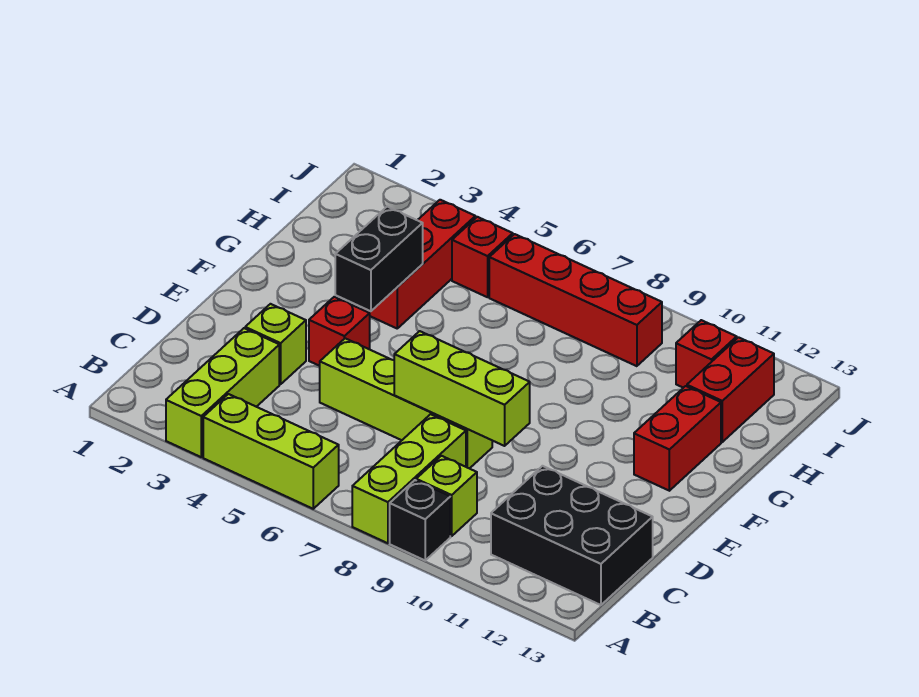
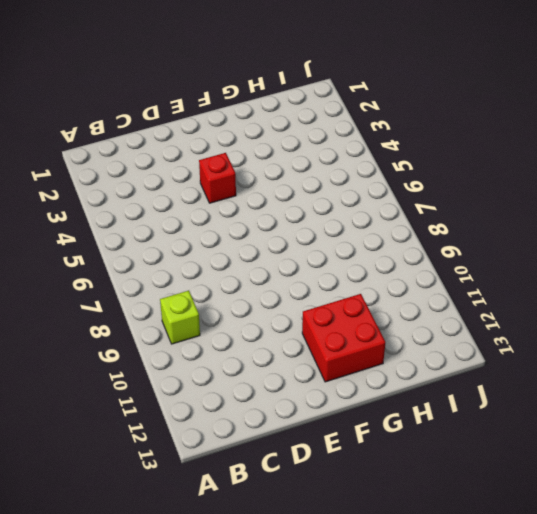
red 2x2 brick [302,294,385,382] -> red 1x2 brick [634,386,721,491]
none -> lime 1x3 brick [166,328,279,457]
none -> lime 1x3 brick [203,394,339,509]
none -> lime 1x3 brick [352,414,466,543]

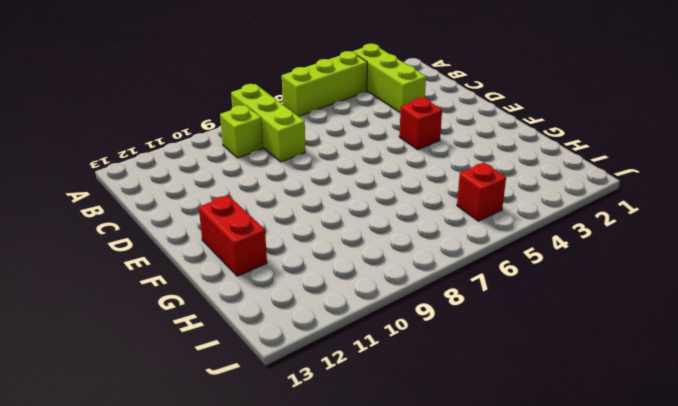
none -> black 1x1 brick [390,480,450,560]
none -> black 2x3 brick [491,466,653,605]
none -> lime 1x1 brick [245,304,306,384]

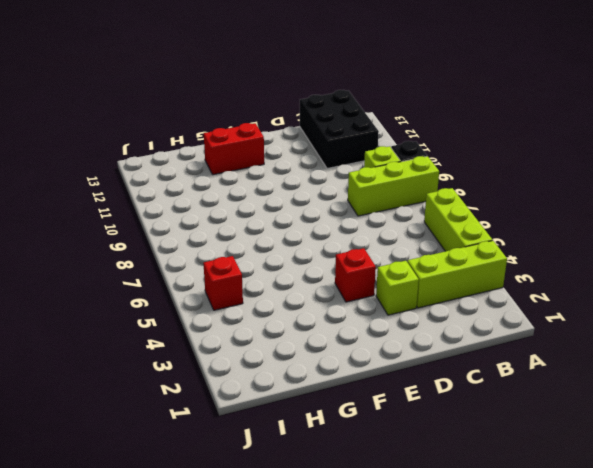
none -> lime 1x4 brick [320,338,492,469]
none -> red 1x3 brick [362,200,475,328]
none -> red 1x2 brick [687,337,774,442]

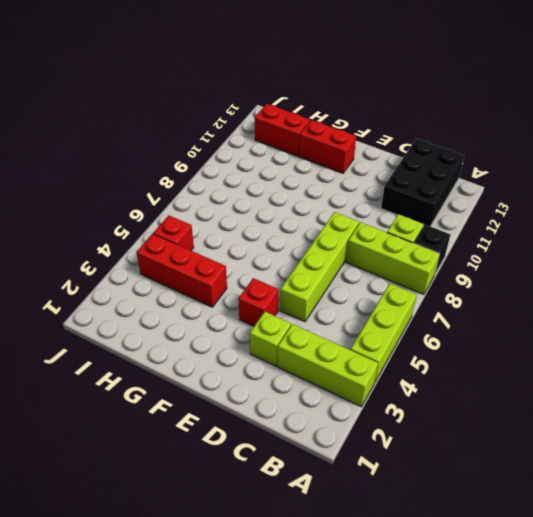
none -> red 1x4 brick [489,234,662,366]
none -> red 1x1 brick [676,320,737,388]
none -> lime 1x3 brick [394,331,530,446]

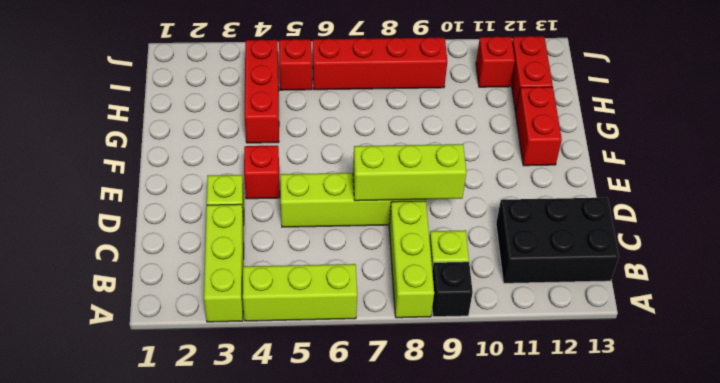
none -> black 1x2 brick [335,207,423,311]

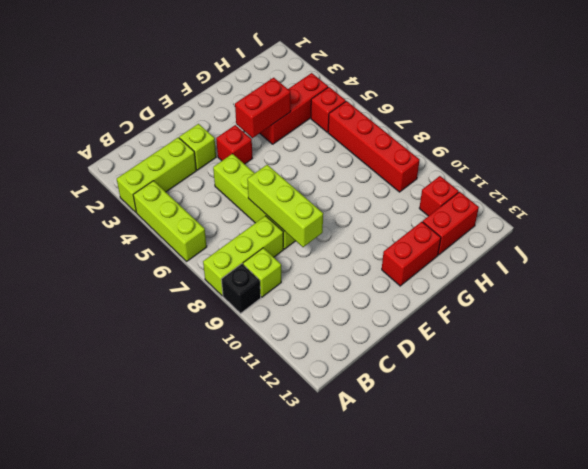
red 1x2 brick [235,78,291,138] -> black 1x2 brick [335,207,423,311]
none -> black 2x3 brick [491,466,653,605]

